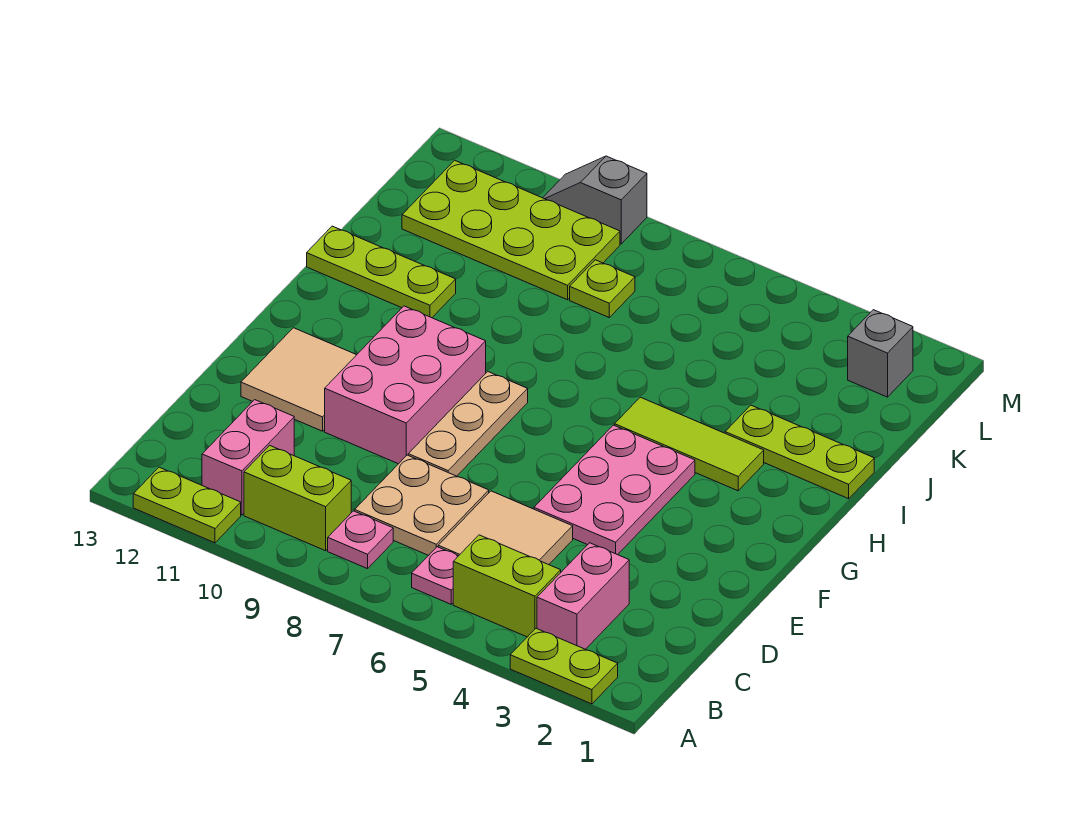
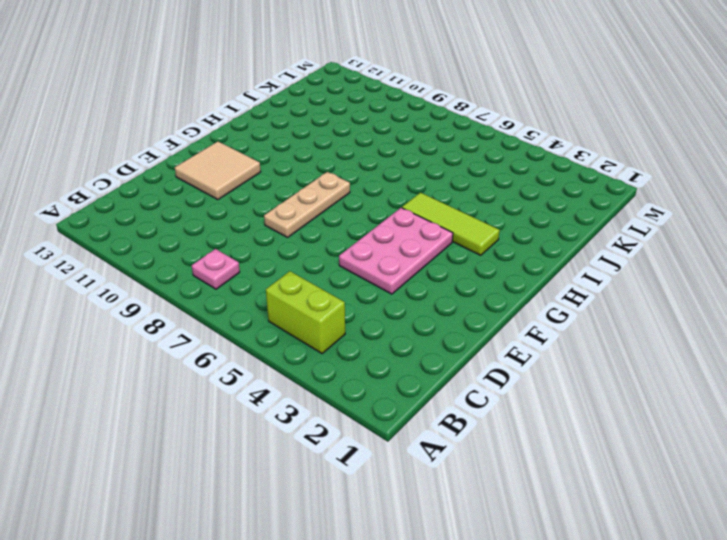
none -> lime 1x2 plate [510,628,618,704]
none -> lime 1x2 plate [133,467,241,543]
none -> pink 1x2 brick [537,543,629,649]

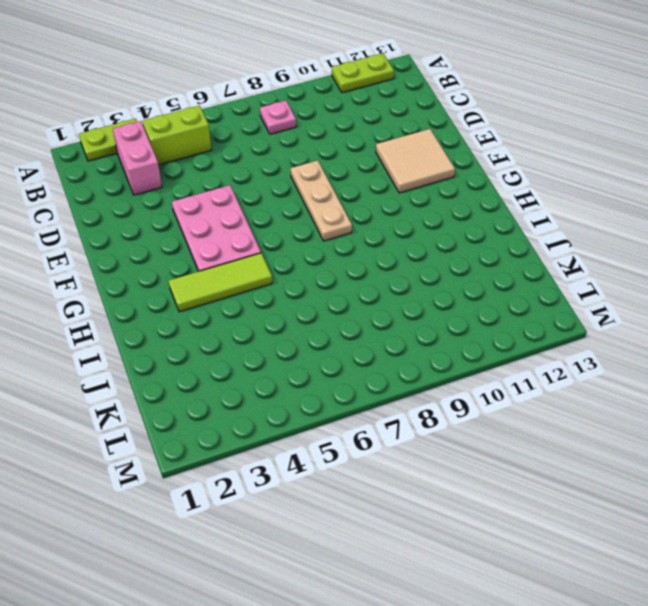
none -> pink 1x1 plate [412,547,458,604]
none -> lime 1x2 brick [244,445,351,551]
none -> pink 1x2 brick [202,400,294,515]

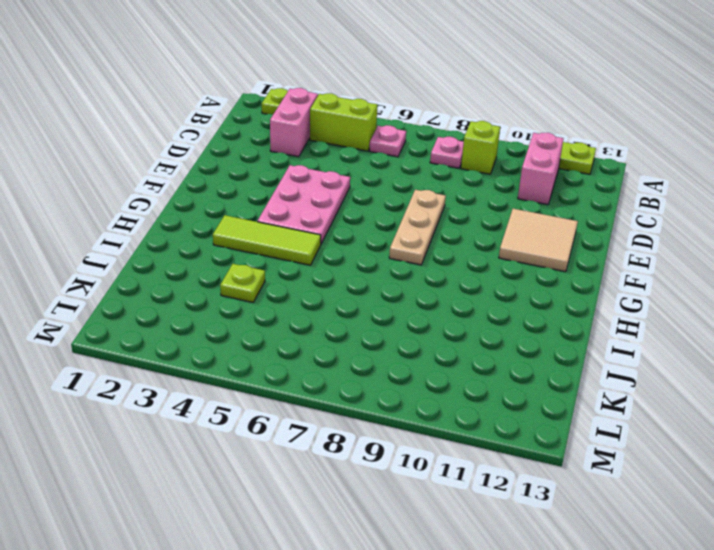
lime 1x1 brick [461,121,500,174] -> lime 1x2 brick [244,445,351,551]
lime 1x1 plate [220,264,265,302] -> lime 1x1 plate moved to [570,260,635,317]
none -> tan 2x2 tile [438,491,573,565]
none -> tan 2x2 plate [355,455,489,555]
none -> pink 2x3 brick [325,306,486,464]

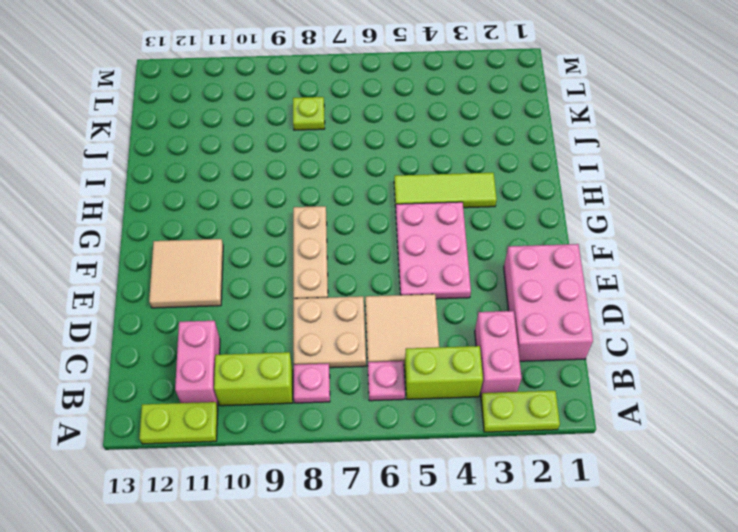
pink 2x3 brick [504,244,593,361] -> pink 2x3 brick moved to [325,306,486,464]
none -> lime 1x3 plate [725,405,874,499]
none -> lime 1x3 plate [307,226,456,318]
none -> lime 2x4 plate [402,160,620,300]

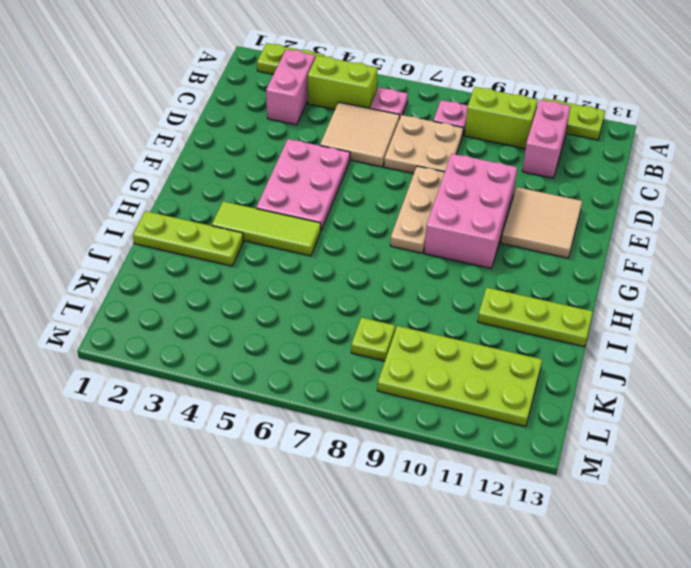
none -> grey 1x1 brick [848,310,913,397]
none -> grey 1x2 slope [543,156,647,244]

